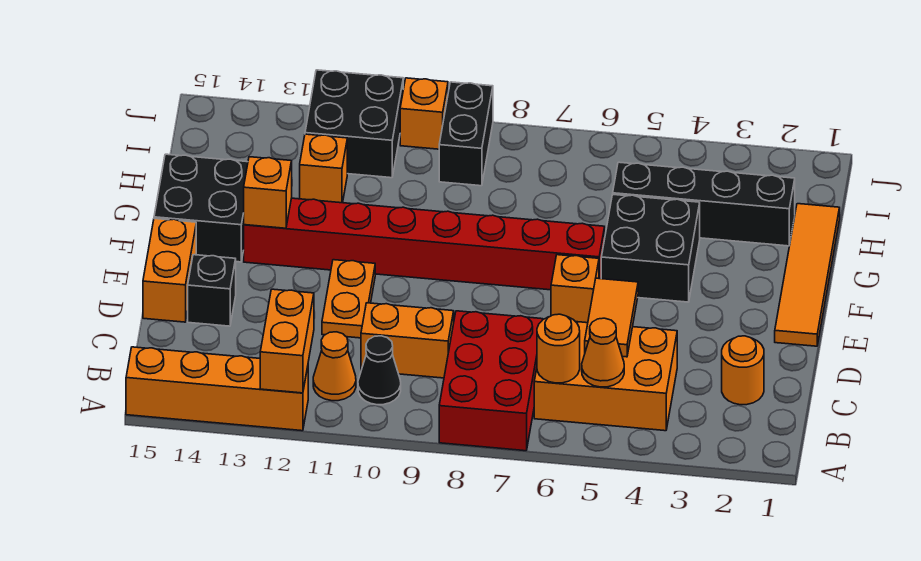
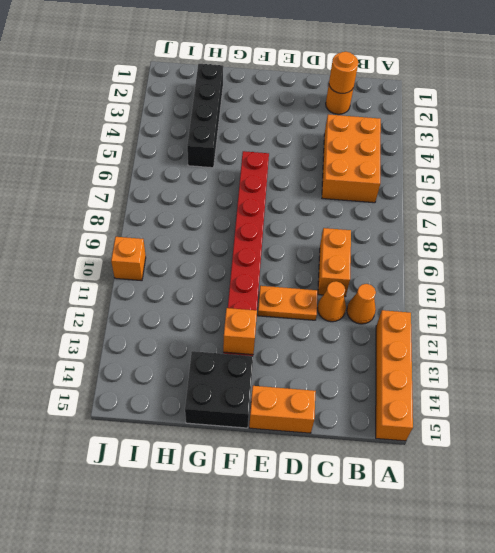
orange 1x1 round brick [329,52,358,93] -> orange 1x1 round brick moved to [537,314,580,383]
orange 1x1 cone [317,281,346,322] -> orange 1x1 cone moved to [582,318,624,387]
none -> red 2x3 brick [439,311,543,451]
none -> black 1x1 cone [358,336,401,405]
none -> black 1x1 brick [188,255,236,326]

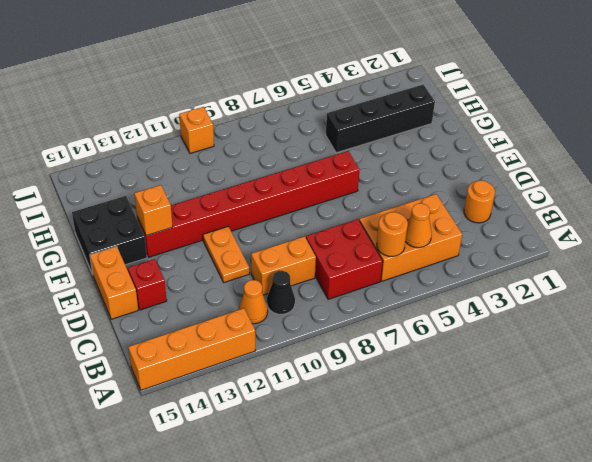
red 2x2 brick [306,219,383,299] -> red 2x3 brick [439,311,543,451]
red 1x1 brick [128,259,167,310] -> black 1x1 brick [188,255,236,326]
none -> orange 1x4 tile [775,204,840,346]
none -> orange 1x1 brick [551,255,599,323]
none -> black 2x2 brick [601,194,700,302]

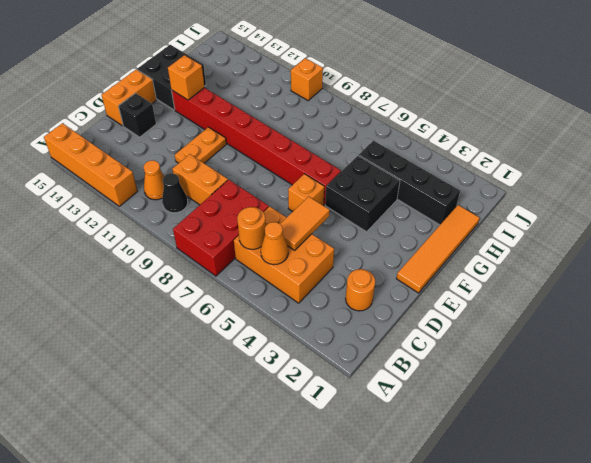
none -> orange 1x1 brick [300,134,347,203]
none -> black 1x2 brick [439,82,493,186]
none -> black 2x2 brick [305,70,403,178]

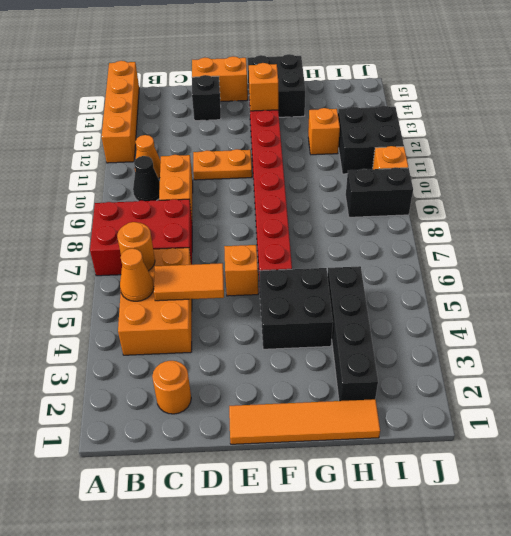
none -> orange 1x2 brick [260,289,314,393]

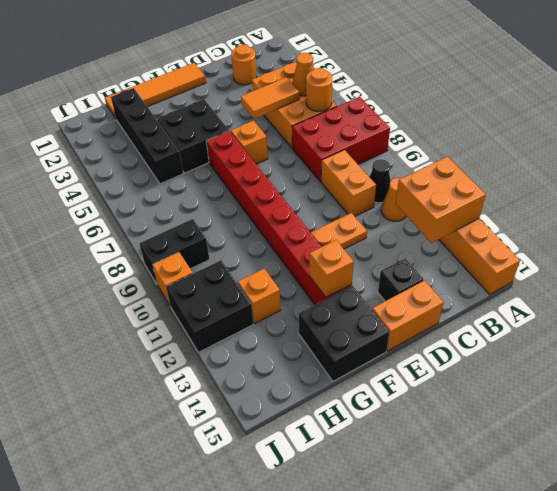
orange 2x2 brick [396,156,486,243] -> orange 1x2 brick [260,289,314,393]

